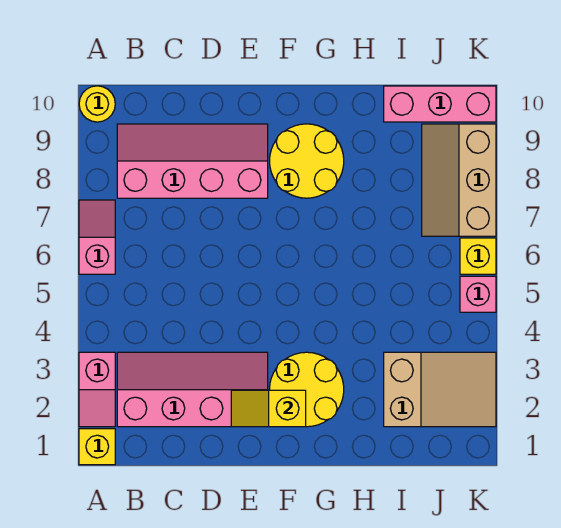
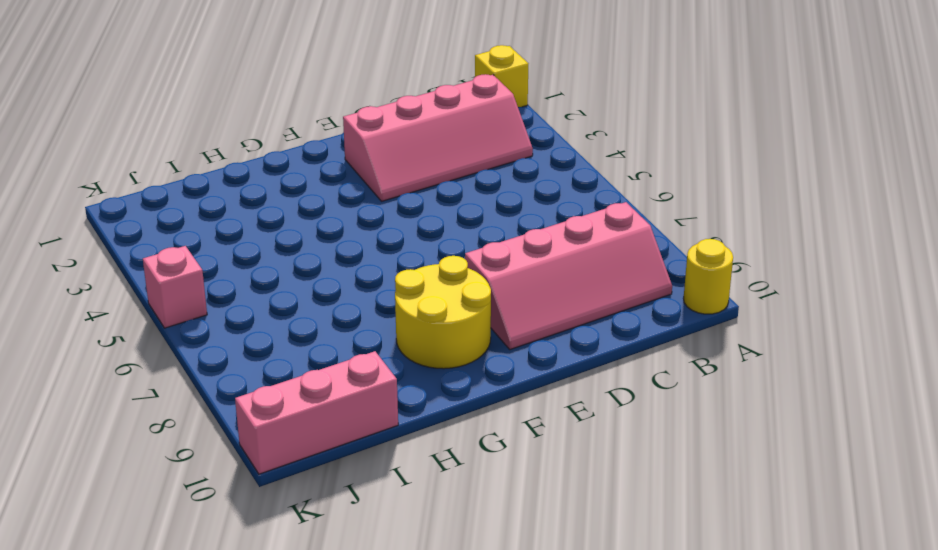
none -> pink 1x2 slope [79,352,115,427]
none -> pink 1x2 slope [79,200,115,274]
none -> yellow 2x2 round brick [270,352,344,427]

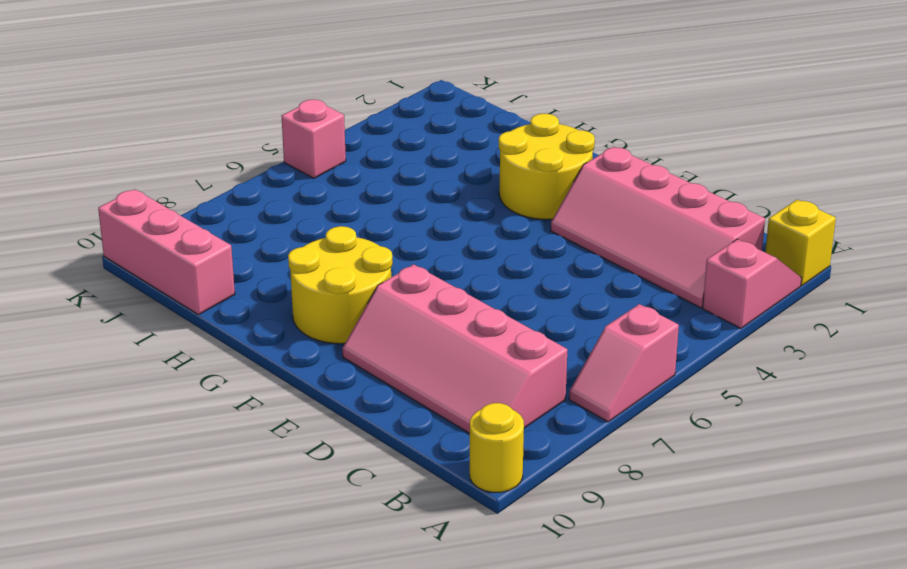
none -> tan 2x3 slope [384,352,496,427]
none -> tan 2x3 slope [422,124,496,236]
none -> yellow 1x1 brick [460,238,496,274]

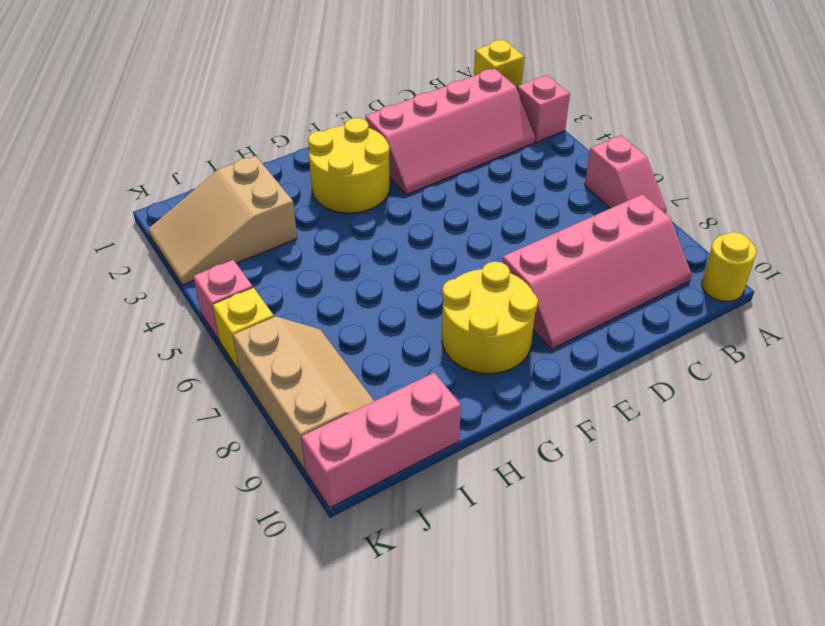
none -> yellow 1x2 slope [231,390,306,427]

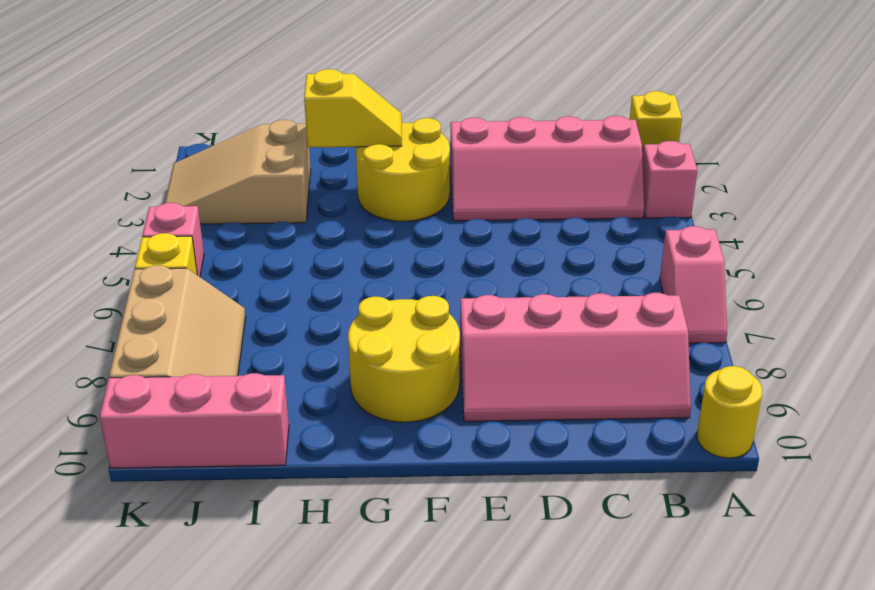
yellow 1x2 slope [304,69,402,147] -> yellow 1x2 slope moved to [231,390,306,427]

